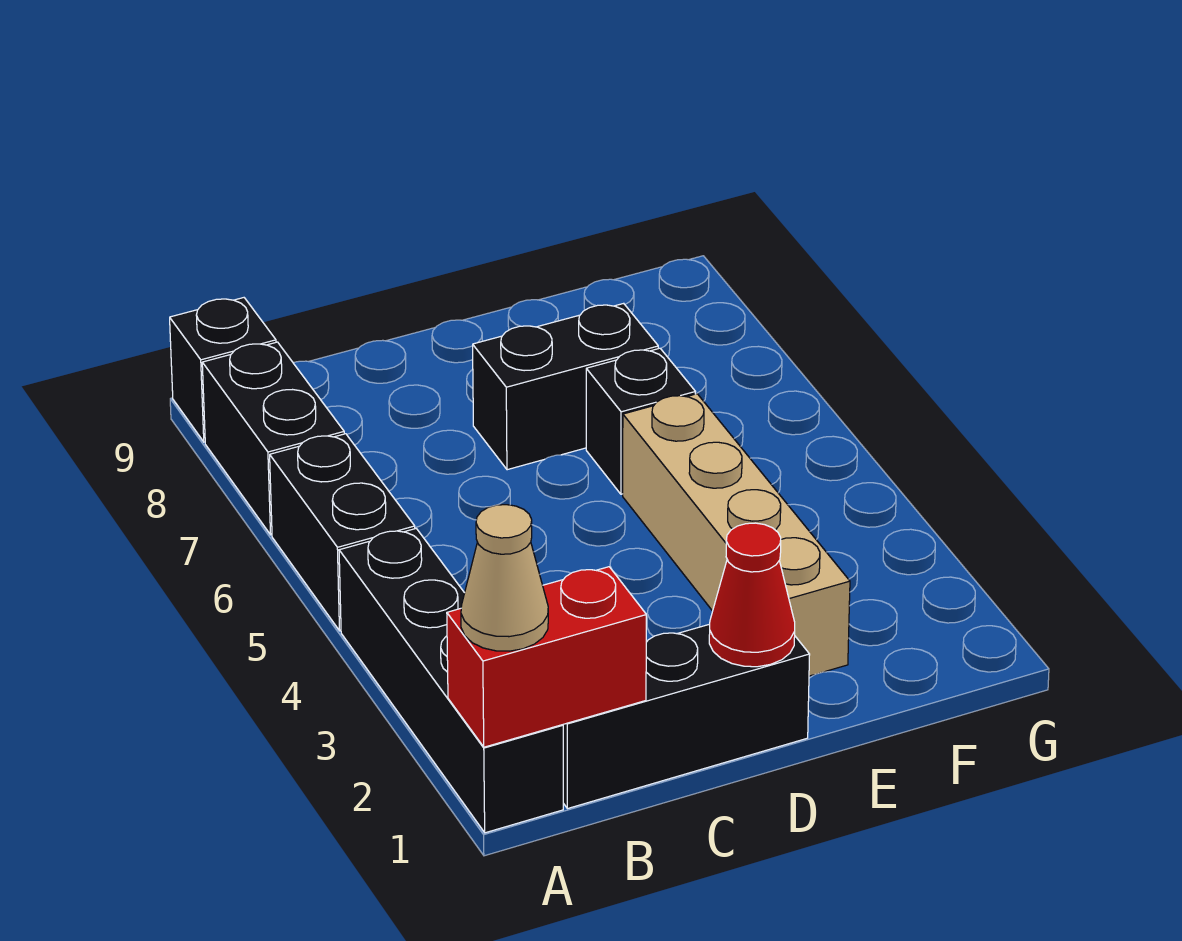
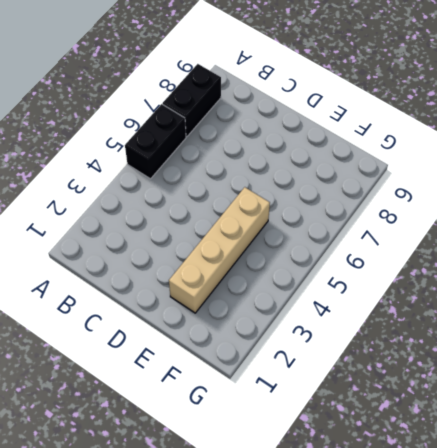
none -> black 1x4 brick [339,529,563,833]
none -> black 1x1 brick [170,298,276,442]

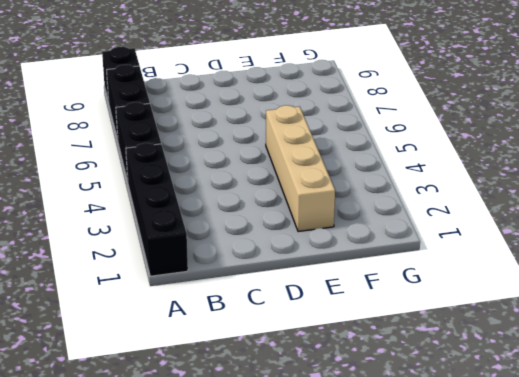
none -> black 1x3 brick [563,624,810,809]
none -> black 1x2 brick [473,303,658,470]

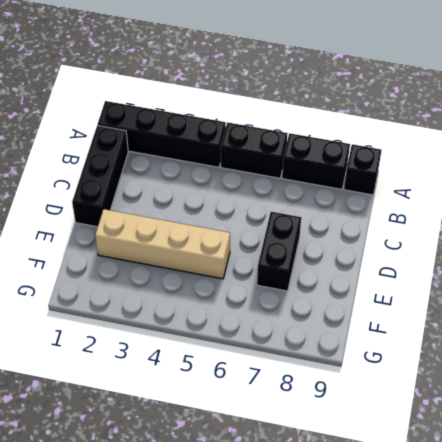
none -> black 1x1 brick [586,348,695,494]
none -> red 1x2 brick [447,567,646,747]

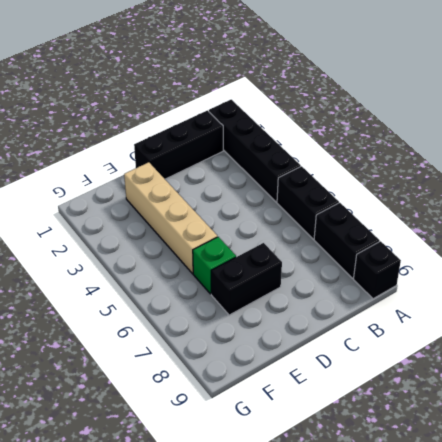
green 1x1 brick [193,237,236,294] -> black 1x1 brick [586,348,695,494]
none -> red 1x2 brick [447,567,646,747]
none -> red 1x1 cone [709,523,795,667]

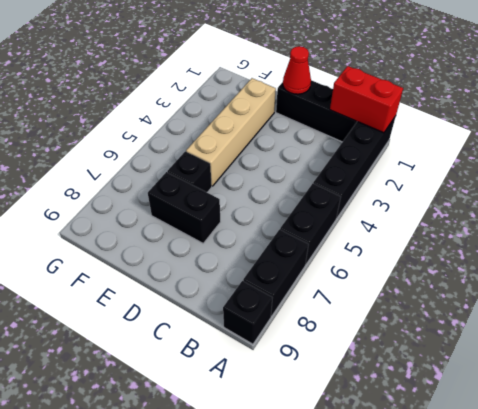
none -> tan 1x1 cone [461,505,548,651]

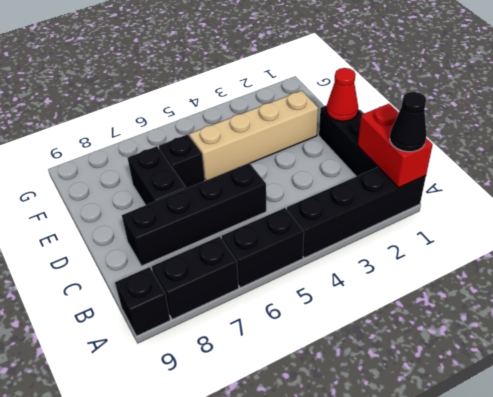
black 1x1 cone [390,92,427,152] -> tan 1x1 cone [461,505,548,651]
black 1x4 brick [122,163,266,266] -> none

